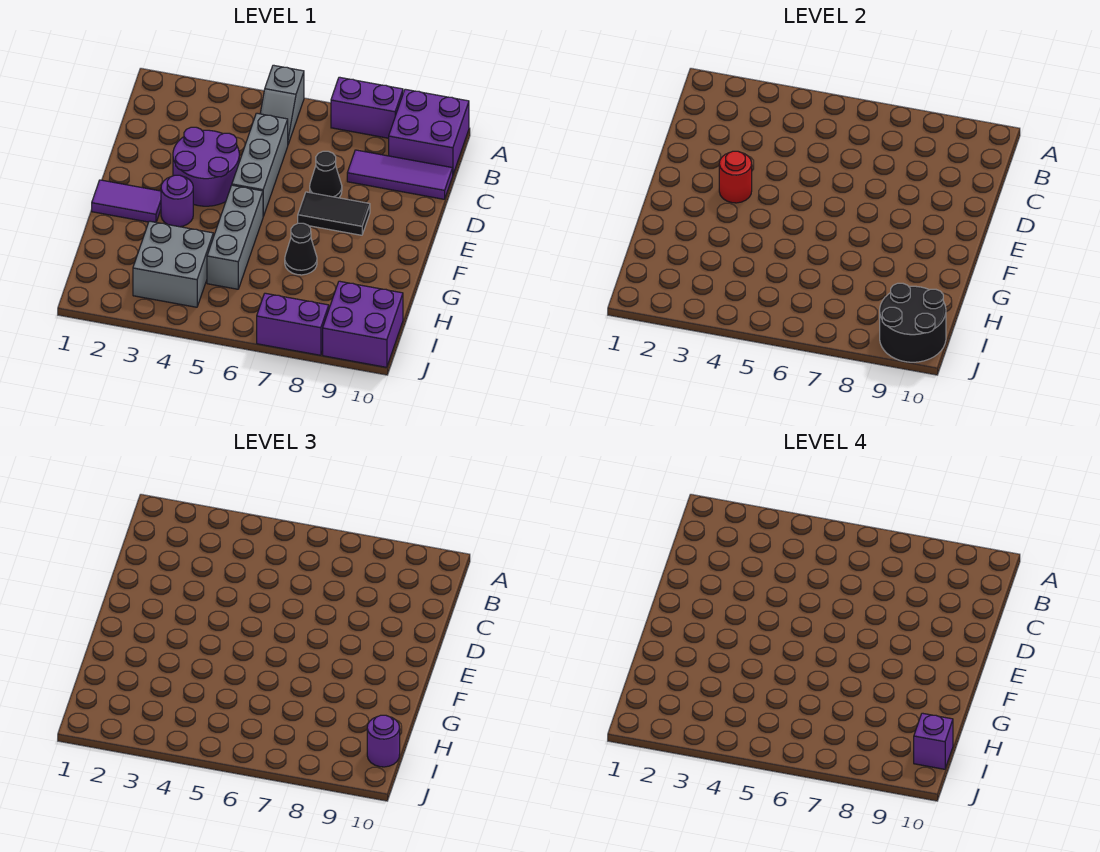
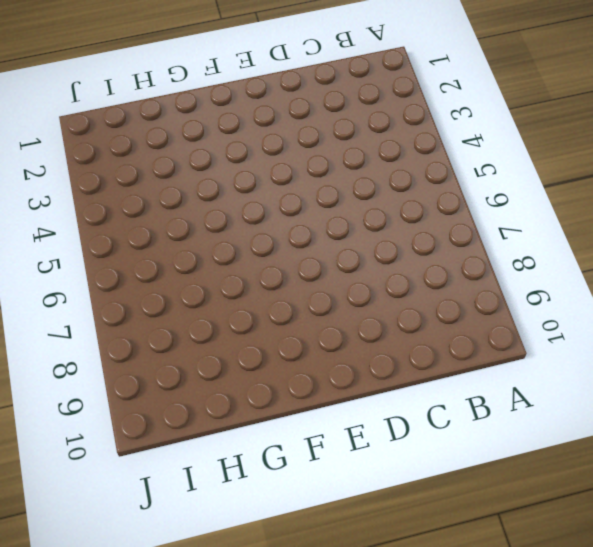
none -> grey 1x2 slope [260,65,304,144]
none -> purple 1x2 brick [331,77,403,138]
none -> purple 2x2 brick [389,89,469,174]

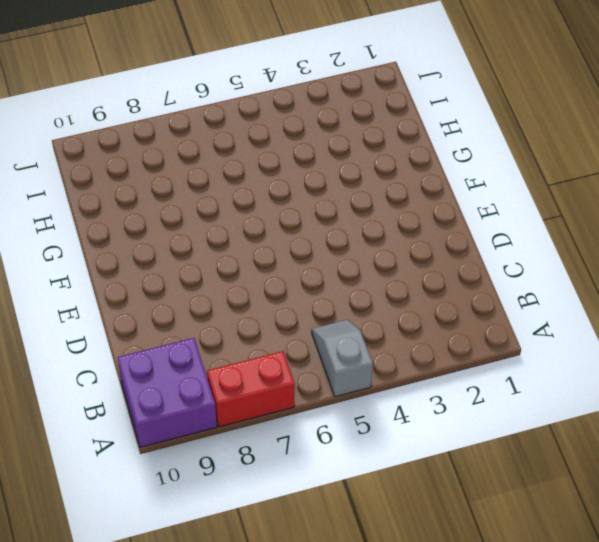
red 1x2 brick [207,351,295,427] -> purple 1x2 brick [331,77,403,138]
none -> grey 1x3 brick [232,113,288,216]
none -> purple 1x3 tile [347,150,453,199]
none -> purple 2x2 round brick [173,127,239,206]

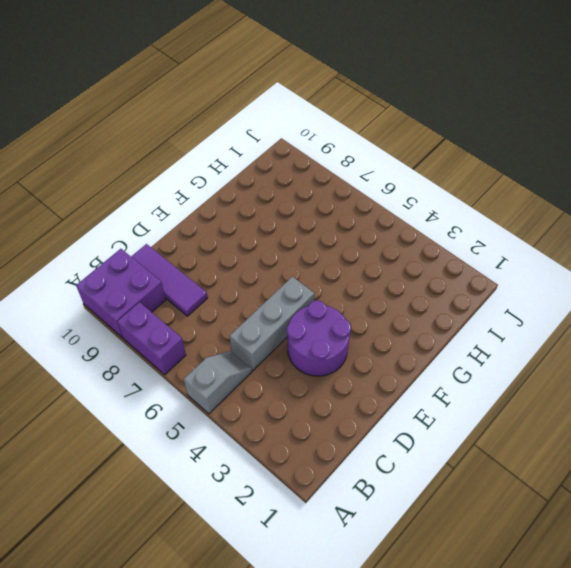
none -> black 1x1 cone [310,151,342,198]
none -> black 1x2 tile [298,192,370,235]
none -> purple 1x2 tile [92,180,161,222]

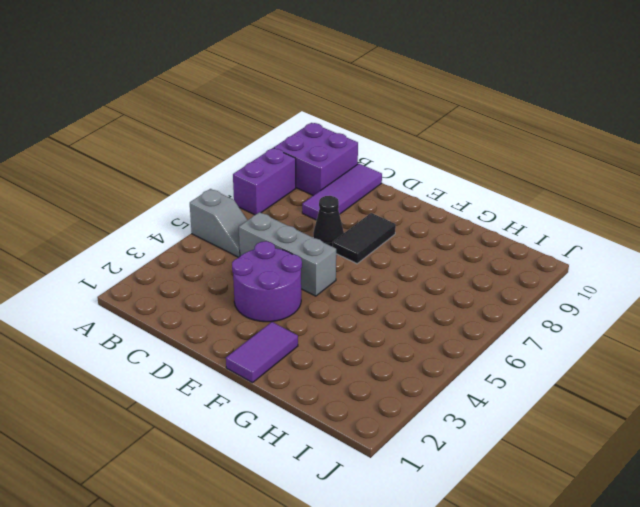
none -> purple 1x1 round brick [161,175,193,227]
none -> grey 1x3 brick [207,185,263,289]
none -> black 1x1 cone [285,223,317,275]

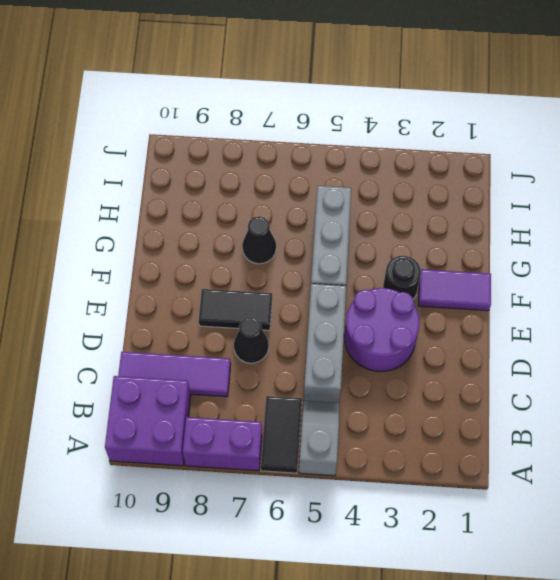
black 1x2 tile [261,396,302,473] -> none
black 1x1 round brick [383,256,421,299] -> purple 1x1 round brick [161,175,193,227]
none -> grey 2x2 brick [133,221,213,307]
none -> purple 2x2 brick [323,281,403,367]
none -> purple 1x2 brick [257,293,329,355]

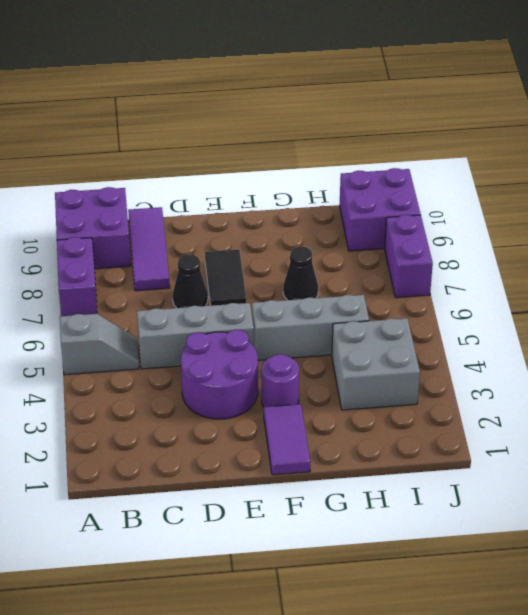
none -> red 1x1 round brick [719,151,752,203]
none -> black 2x2 round brick [880,283,946,362]
none -> purple 1x1 round brick [367,715,400,767]

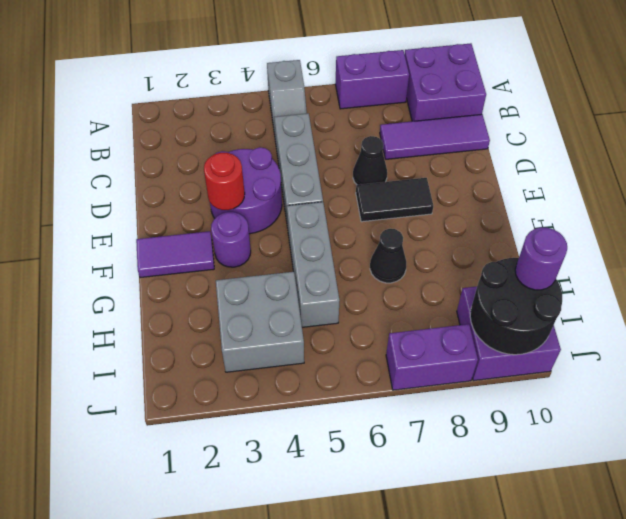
none -> purple 1x1 brick [914,713,953,769]

